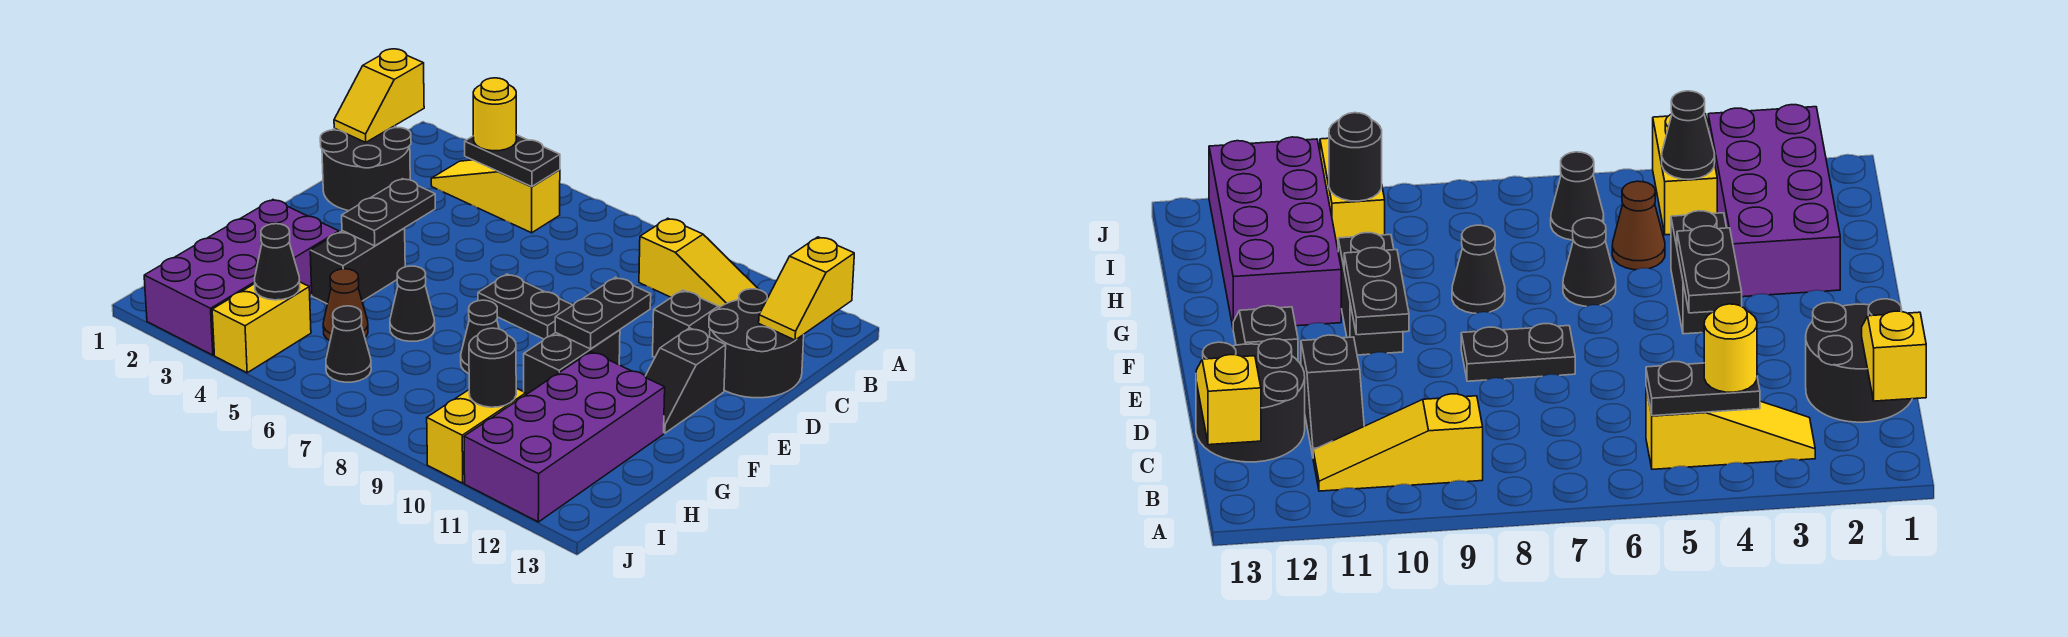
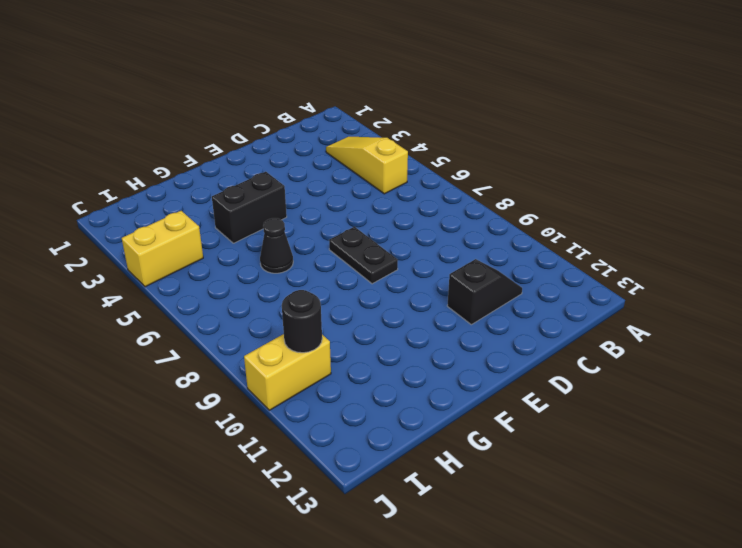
none -> yellow 1x3 slope [639,218,759,307]
none -> black 2x2 round brick [320,126,411,211]
none -> black 2x2 round brick [709,289,804,398]

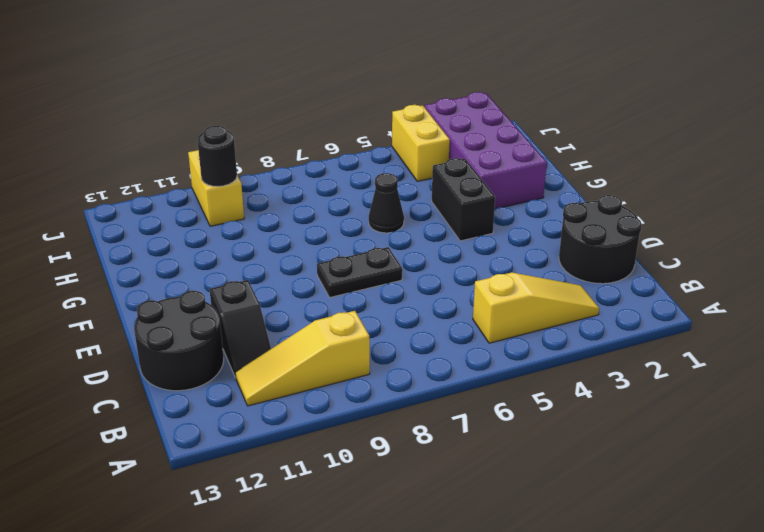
none -> black 1x2 slope [645,328,726,433]
none -> black 1x2 brick [524,330,620,395]
none -> black 1x1 cone [461,300,499,374]

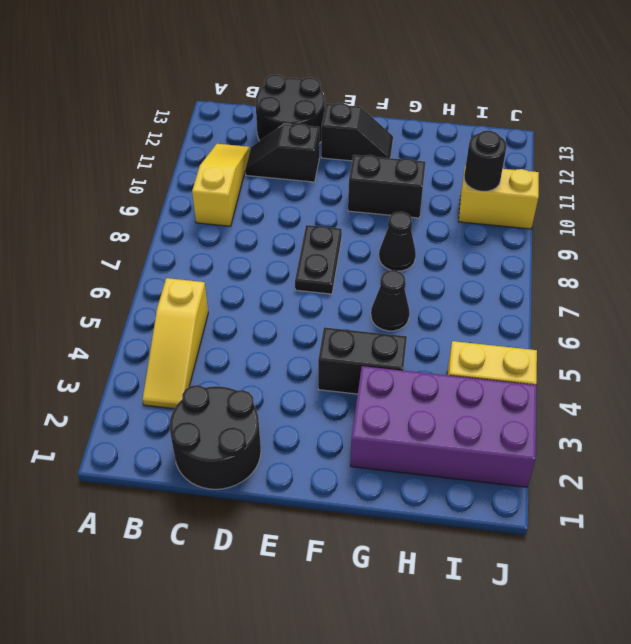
none -> purple 2x4 brick [464,352,665,522]
none -> brown 1x1 cone [323,269,368,341]
none -> black 1x1 cone [326,306,371,382]

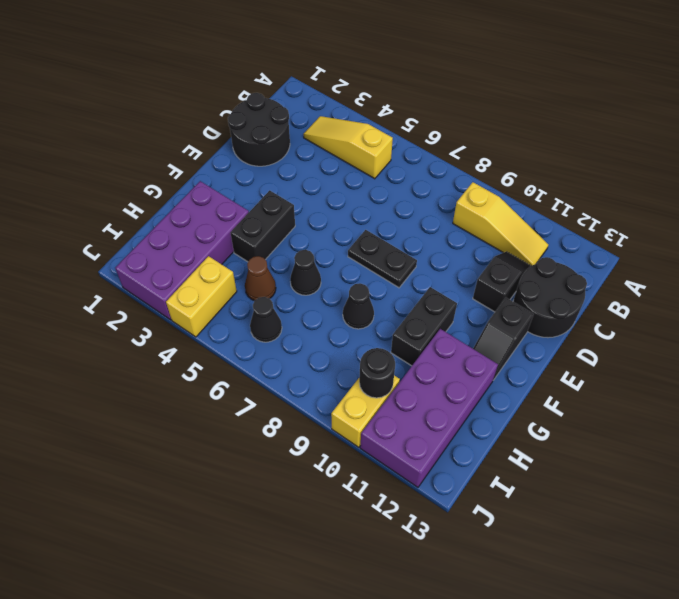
none -> yellow 1x2 slope [334,49,424,142]
none -> black 1x2 plate [465,135,560,187]
none -> yellow 1x2 slope [759,237,854,340]

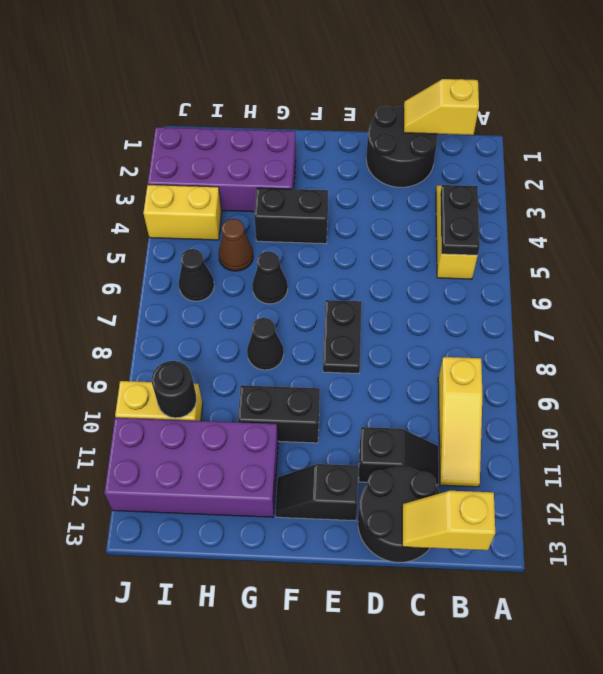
none -> black 1x2 plate [342,179,435,246]
none -> black 1x2 plate [555,277,651,349]
none -> black 1x1 cone [255,224,300,300]

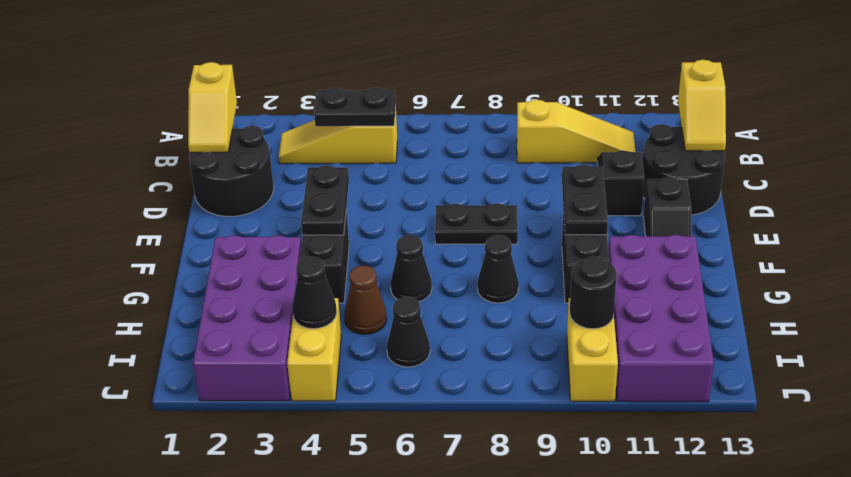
none -> yellow 1x1 round brick [473,78,516,151]

